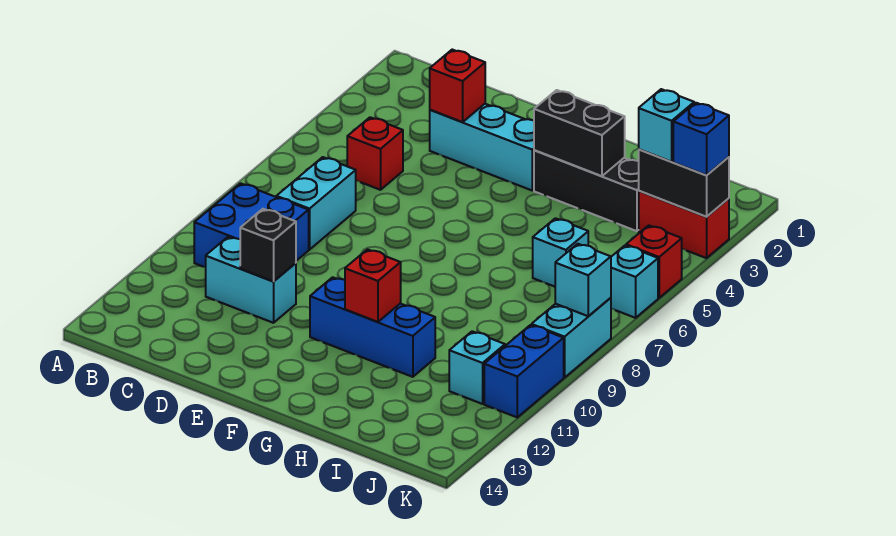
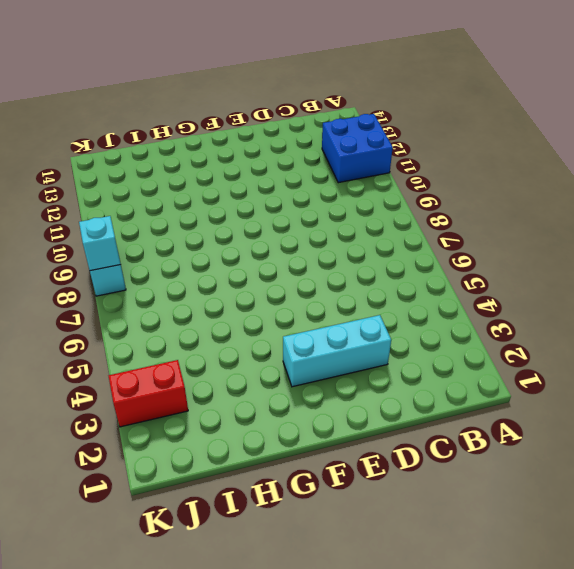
blue 2x2 brick [322,114,393,183] -> blue 2x2 brick moved to [194,183,309,267]
none -> red 1x1 brick [347,117,403,190]
none -> cyan 1x2 brick [276,157,356,250]
none -> cyan 1x2 brick [206,237,296,323]

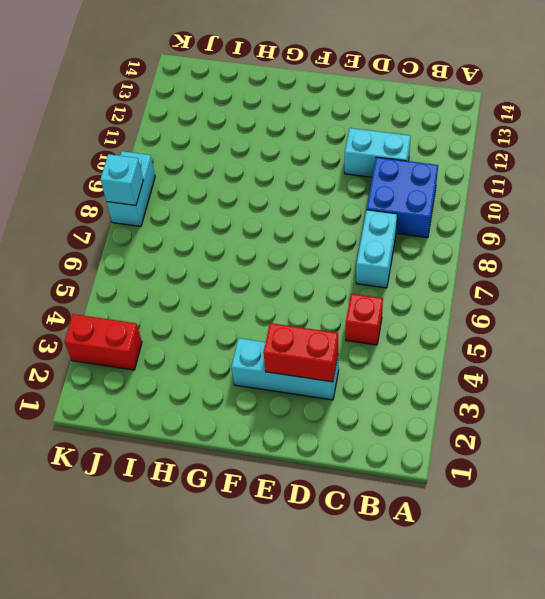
red 1x2 brick [264,323,338,382] -> red 1x1 brick [430,50,485,122]
none -> blue 1x3 brick [310,277,435,377]
none -> black 1x3 brick [534,150,639,231]
none -> cyan 1x1 brick [533,218,588,287]

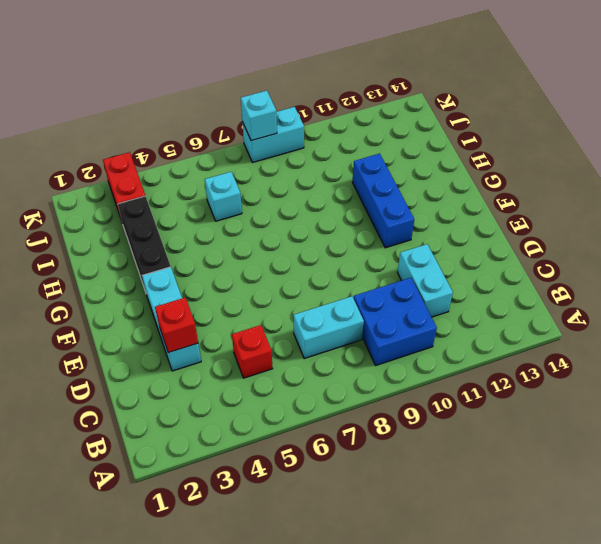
none -> cyan 1x1 brick [449,331,505,404]
none -> red 1x1 brick [626,225,682,298]
none -> cyan 1x1 brick [611,245,658,318]

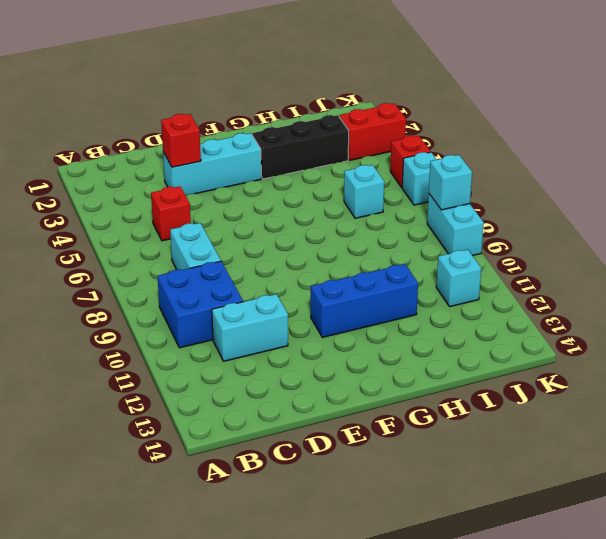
none -> blue 1x2 brick [484,325,564,417]
none -> black 1x1 brick [240,209,296,282]
none -> black 1x2 brick [534,90,625,176]

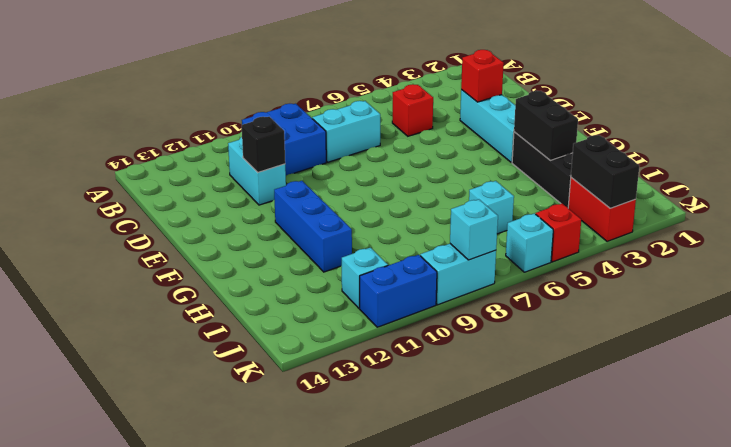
none -> red 1x1 brick [345,249,401,322]
none -> cyan 1x1 brick [639,89,694,162]
none -> blue 1x1 brick [673,103,729,175]

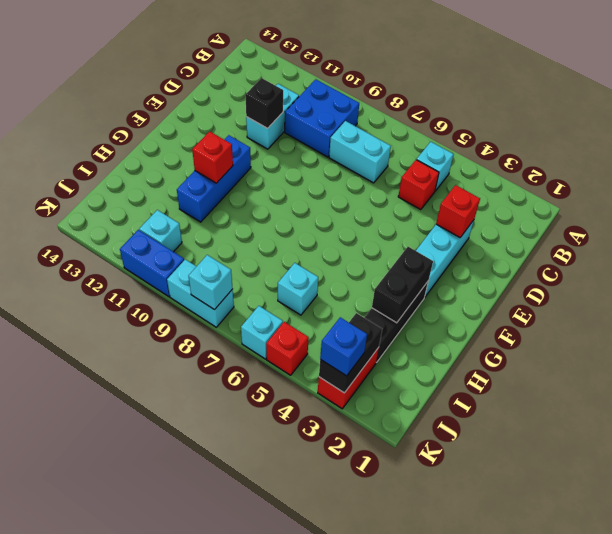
cyan 1x1 brick [417,142,454,191] -> cyan 1x1 brick moved to [639,89,694,162]

